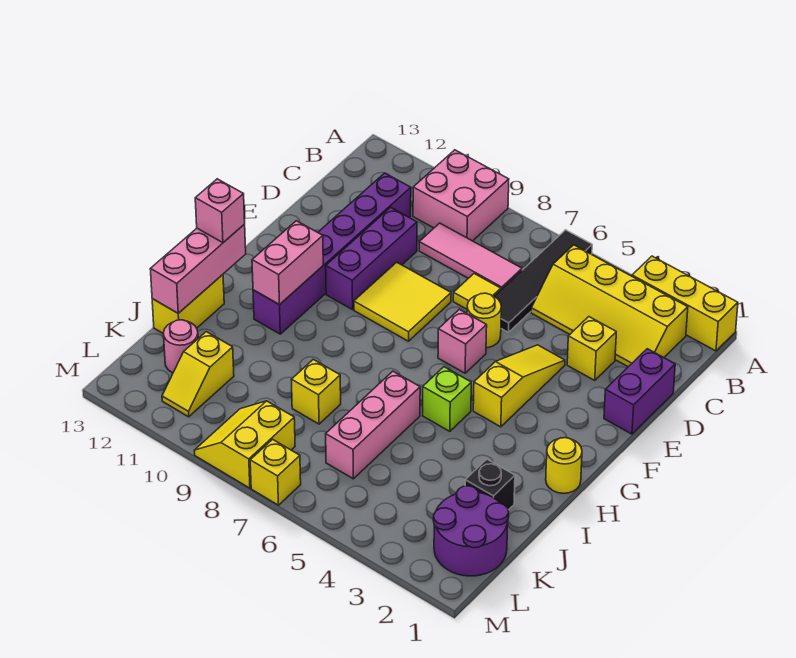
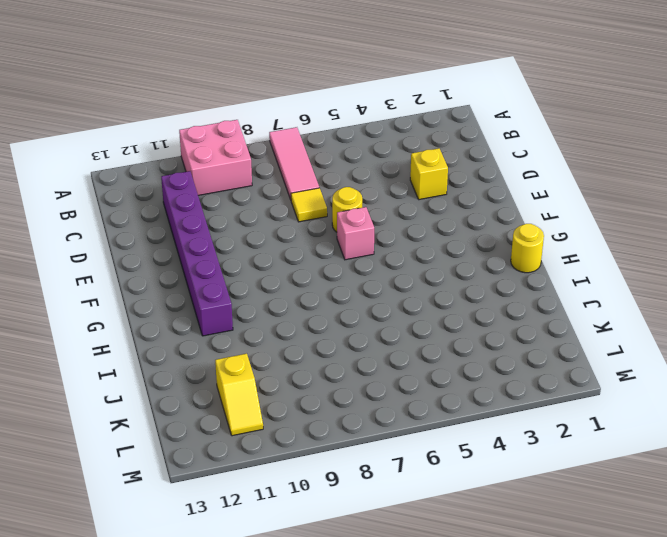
pink 1x3 tile [269,127,319,200] -> pink 1x3 tile turned to [419,223,522,290]
none -> yellow 1x3 brick [632,256,738,351]
none -> black 1x4 tile [494,230,592,332]
none -> yellow 2x4 slope [531,245,688,367]

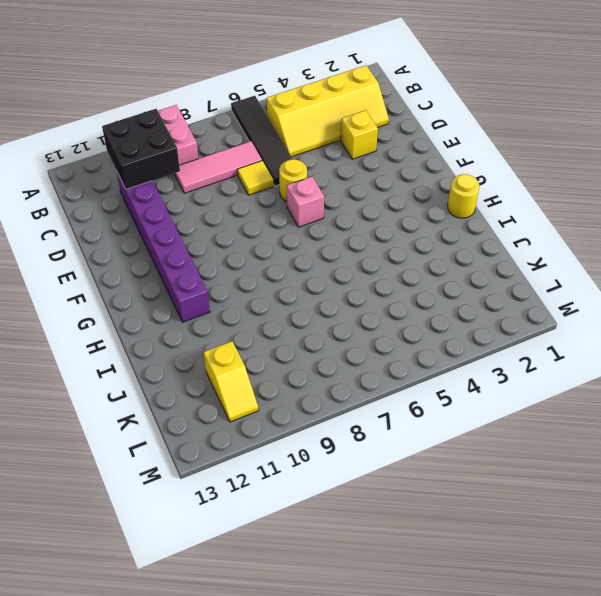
black 2x2 brick [102,109,180,189] -> none
none -> yellow 1x3 brick [632,256,738,351]
none -> purple 1x2 brick [604,349,675,434]
none -> purple 1x3 brick [326,207,417,310]

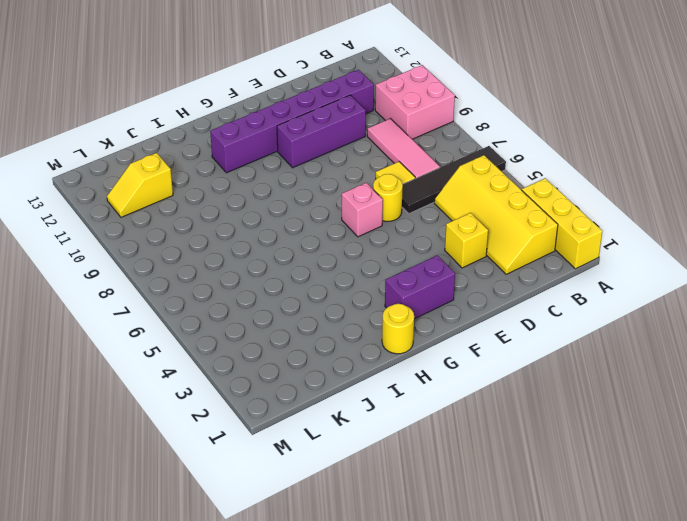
purple 1x2 brick [385,255,455,319] -> purple 1x2 brick moved to [604,349,675,434]
none -> yellow 1x3 slope [473,345,565,427]
none -> yellow 2x2 tile [354,262,451,341]
none -> lime 1x1 brick [423,367,471,431]

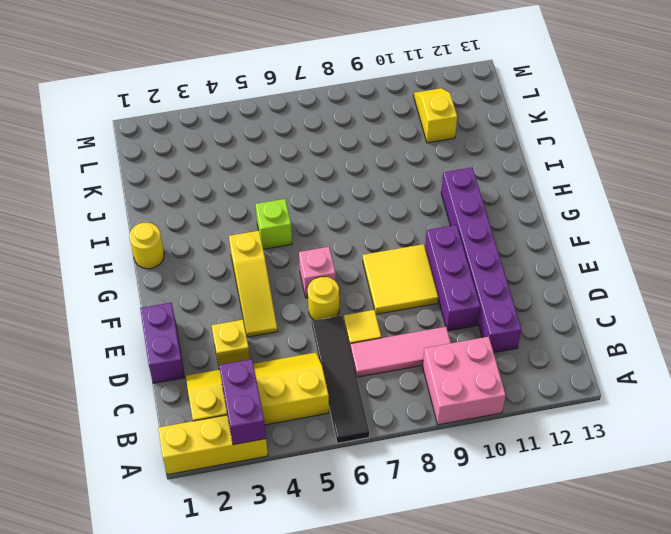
purple 1x2 brick [219,359,266,445] -> none
none -> pink 1x3 brick [326,371,420,479]
none -> yellow 1x2 brick [152,275,224,334]
none -> black 1x1 brick [465,459,515,510]

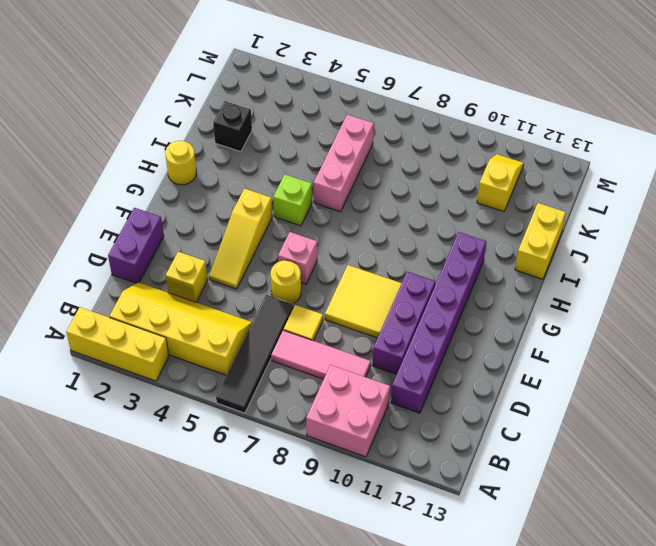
none -> yellow 1x1 brick [291,359,341,424]
none -> purple 2x2 round brick [433,486,509,576]
none -> pink 1x1 round brick [164,320,198,373]

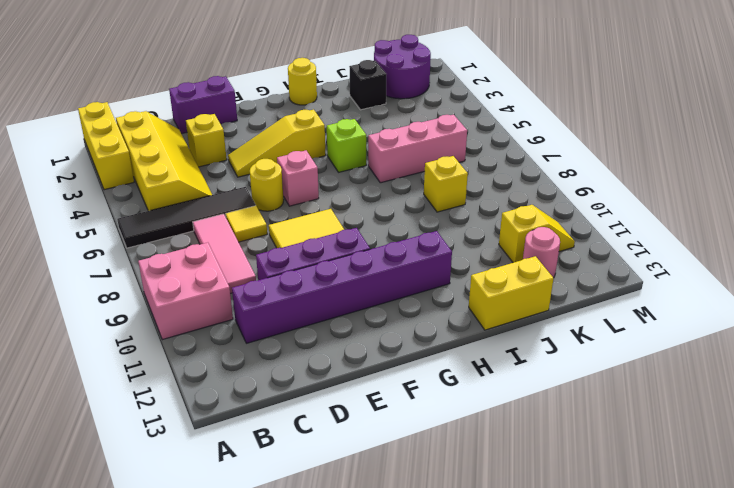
none -> yellow 2x2 slope [194,401,295,488]
none -> yellow 1x1 brick [250,439,301,505]
none -> pink 1x2 brick [252,221,323,305]

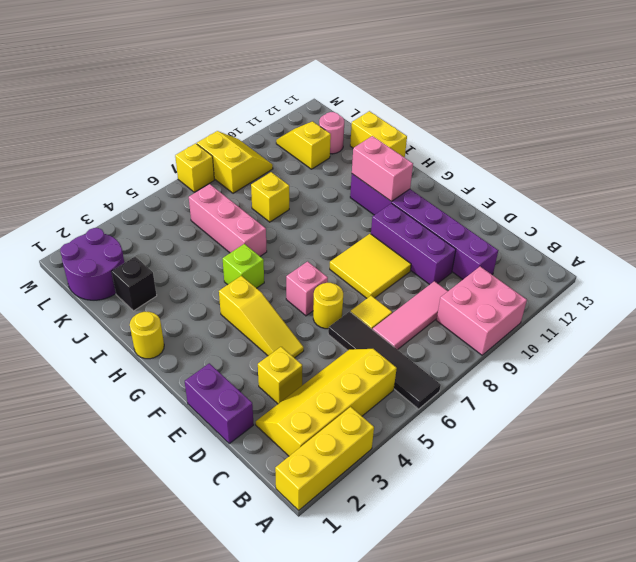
none -> pink 1x3 brick [150,224,246,313]
none -> pink 1x1 brick [195,179,245,243]

